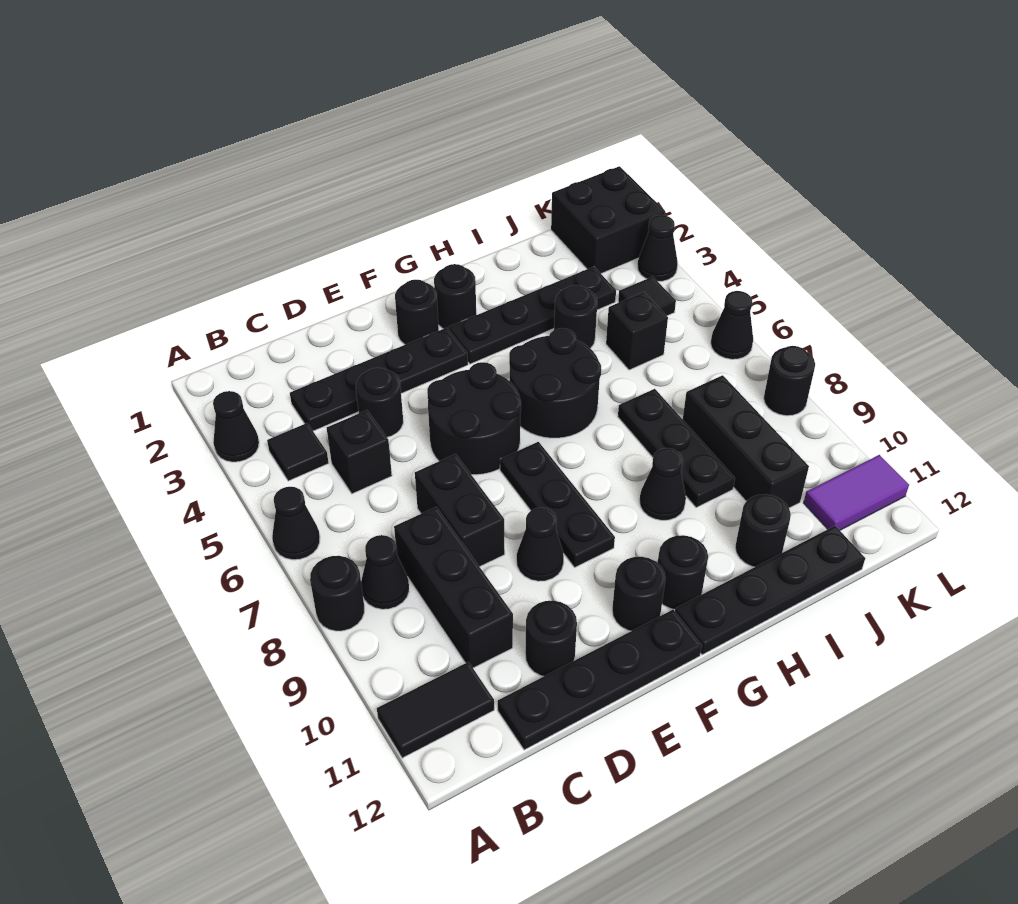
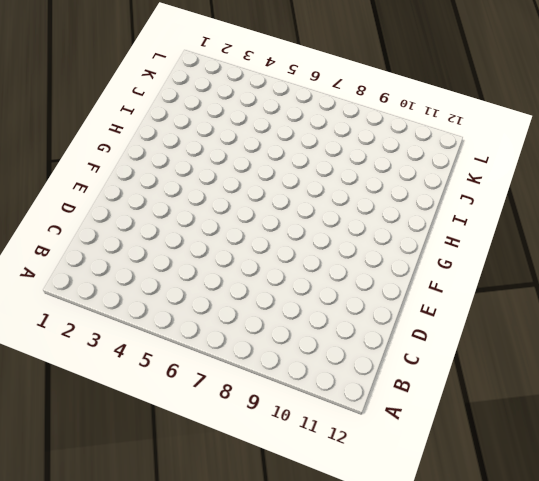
none -> black 1x1 cone [213,391,259,462]
none -> black 1x1 cone [272,487,320,560]
none -> black 1x1 round brick [310,556,364,631]
none -> black 1x2 tile [377,662,494,758]

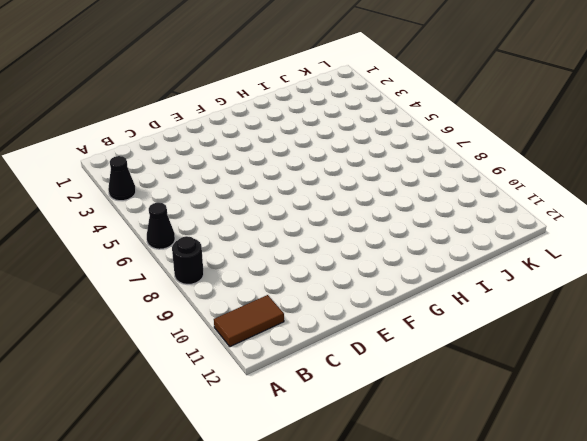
brown 1x2 tile [214,295,284,347] -> black 1x2 tile [377,662,494,758]
none -> black 1x1 tile [267,423,329,481]
none -> black 1x1 cone [361,535,409,609]
none -> black 1x4 plate [290,328,468,431]
none -> black 1x1 brick [327,410,392,494]

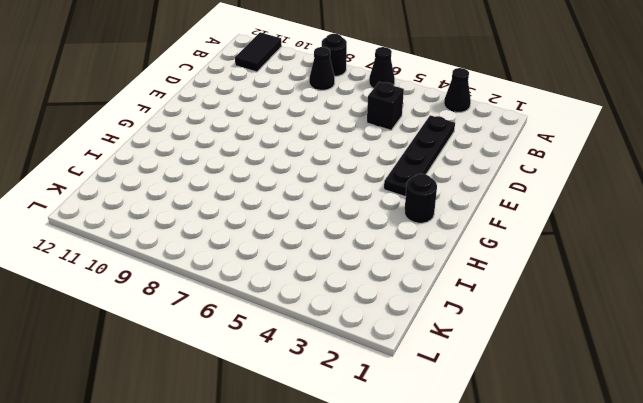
none -> black 1x1 tile [267,423,329,481]
none -> black 1x3 brick [394,507,513,668]
none -> black 1x4 plate [498,610,702,750]
none -> black 1x1 round brick [356,368,403,437]

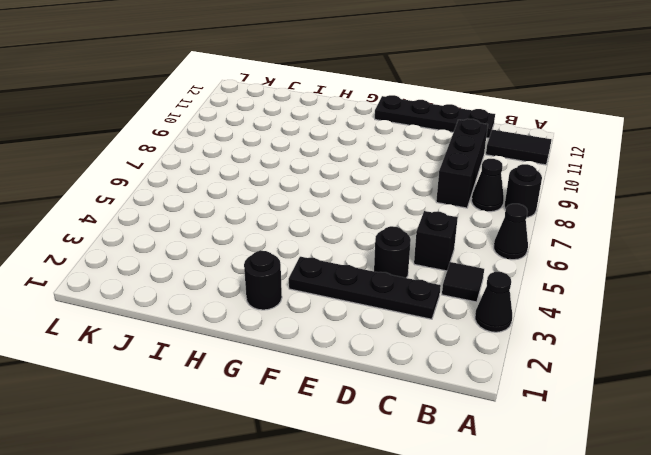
none -> black 1x2 brick [415,454,505,567]
none -> black 1x1 round brick [525,601,577,676]
none -> black 2x2 round brick [427,362,521,475]
none -> black 1x1 cone [517,508,564,581]

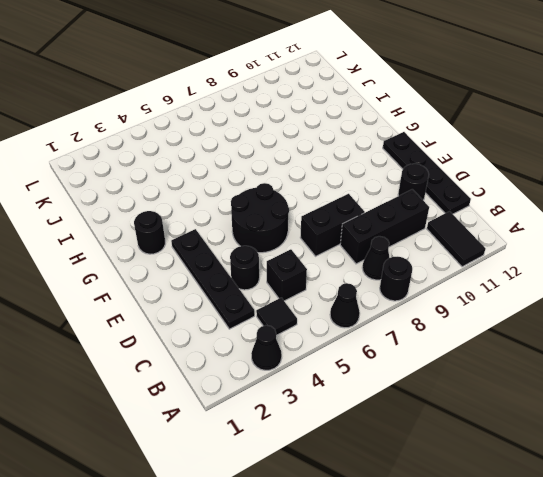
none -> black 1x1 cone [517,508,564,581]
none -> black 1x1 round brick [395,280,439,345]
none -> black 1x3 plate [500,442,615,567]
none -> black 1x1 round brick [612,557,666,631]

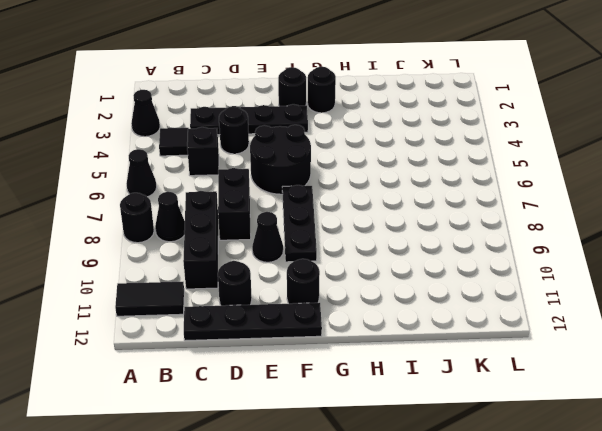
none -> black 1x4 plate [449,267,616,364]
none -> black 2x2 round brick [509,328,601,438]
none -> black 1x1 round brick [658,535,708,610]
none -> black 1x4 plate [675,526,865,655]

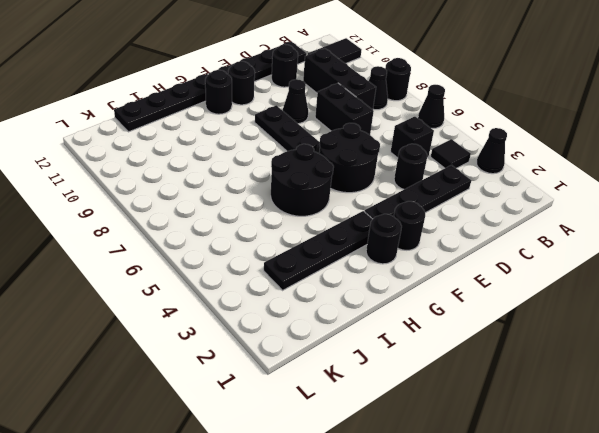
none -> black 1x1 cone [640,448,686,520]
none -> black 1x1 round brick [554,285,597,348]
none -> black 1x3 plate [618,389,735,508]
none -> black 1x1 round brick [735,494,791,567]

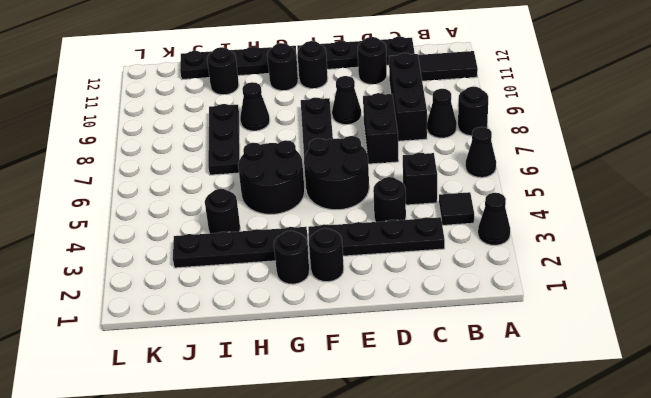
none -> black 1x1 brick [606,292,668,370]
none -> black 1x3 brick [683,375,809,508]
none -> black 2x2 brick [551,166,665,273]
none -> black 1x1 tile [618,277,676,316]

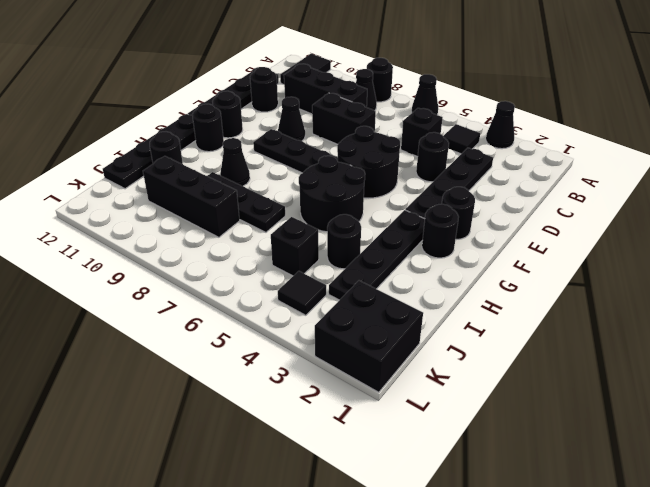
none -> purple 1x2 tile [804,455,909,530]
none -> black 1x1 cone [637,215,678,281]
none -> black 1x1 cone [711,291,753,359]
none -> black 1x1 round brick [764,346,815,416]

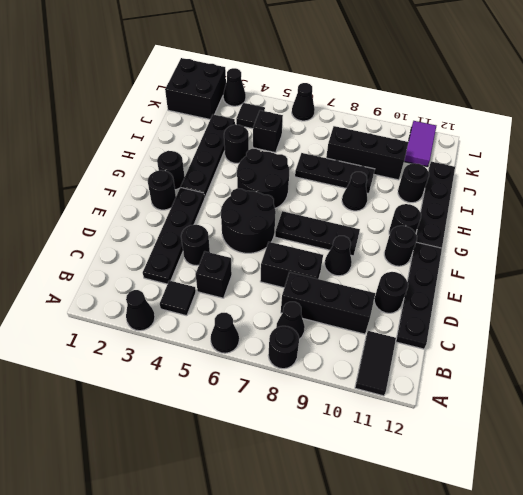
none -> black 1x1 round brick [764,346,815,416]

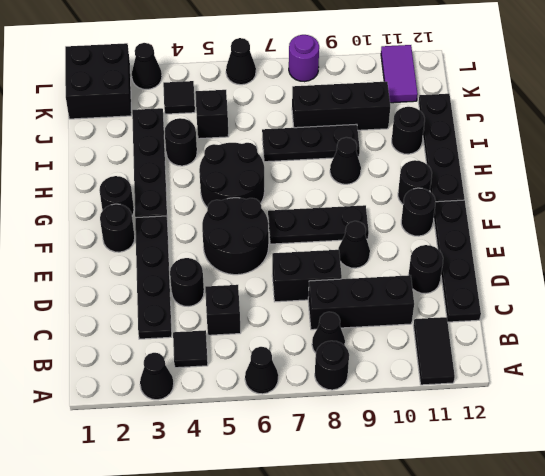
purple 1x1 round brick [289,35,319,82] -> black 1x1 round brick [764,346,815,416]

